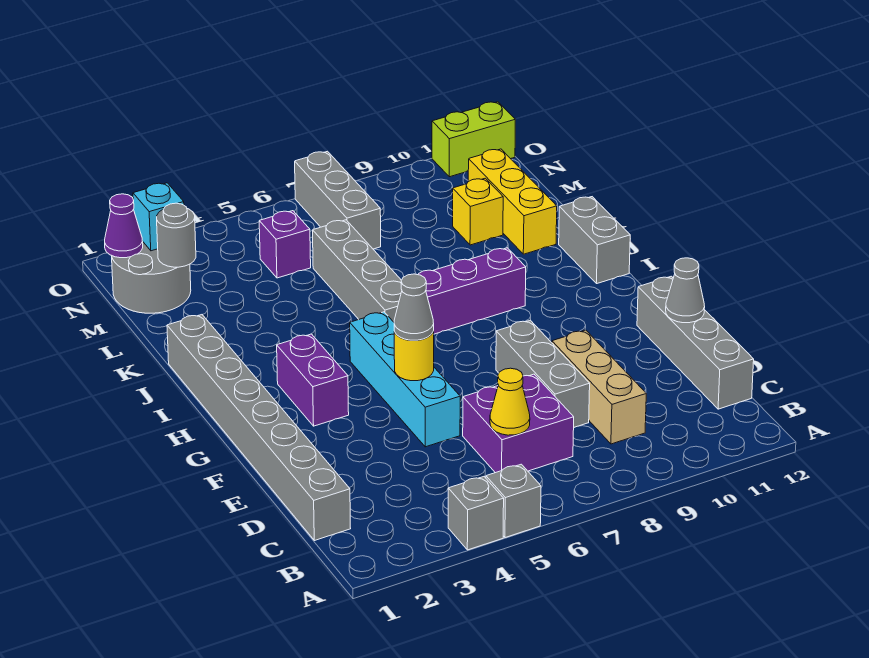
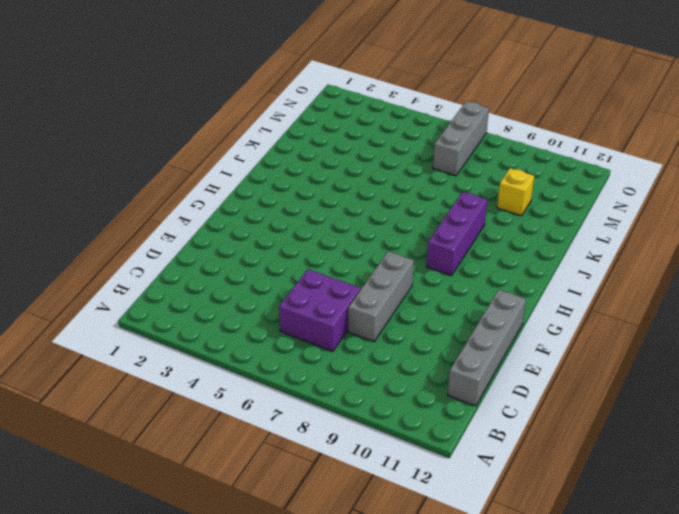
purple 1x3 brick [426,192,487,276] -> purple 1x3 brick turned to [418,248,526,334]
none -> grey 1x1 brick [448,477,504,550]
none -> grey 1x1 brick [486,464,541,538]
none -> grey 1x8 brick [167,315,351,541]

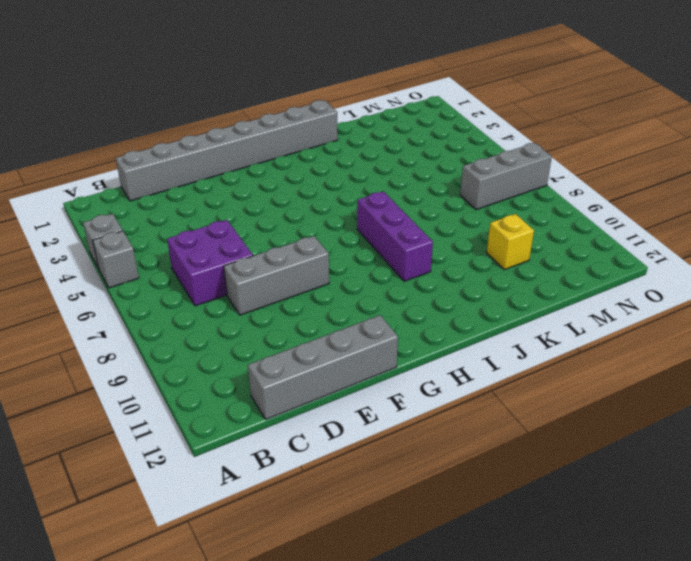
none -> tan 1x3 brick [552,330,646,444]
none -> cyan 1x4 brick [350,312,460,447]
none -> purple 1x2 brick [277,334,349,426]

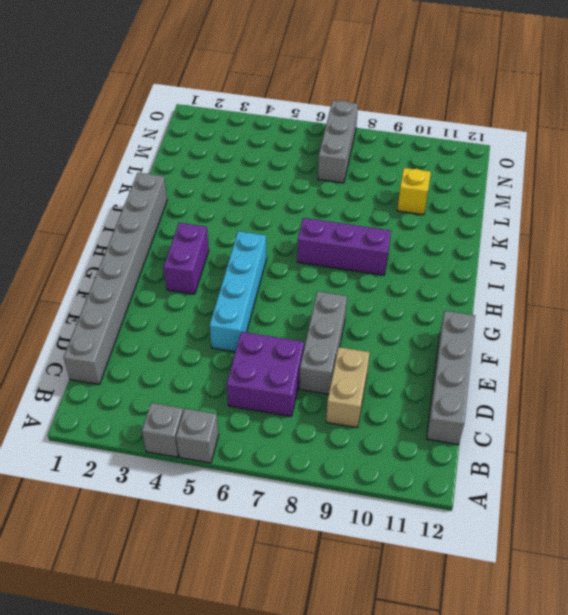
tan 1x2 brick [326,347,370,428] -> tan 1x3 brick [552,330,646,444]
none -> grey 1x4 brick [313,220,402,322]
none -> grey 1x2 brick [559,197,630,284]
none -> yellow 1x3 brick [468,149,557,254]

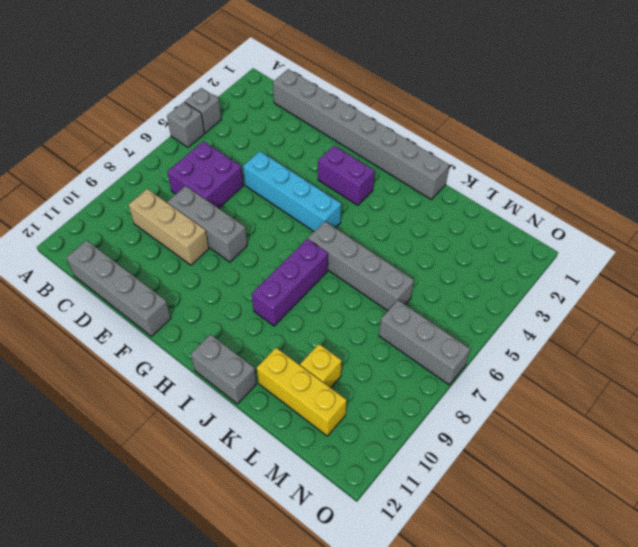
none -> grey 2x2 round brick [112,241,191,313]
none -> purple 1x1 brick [259,211,311,278]
none -> lime 1x2 brick [432,102,515,177]

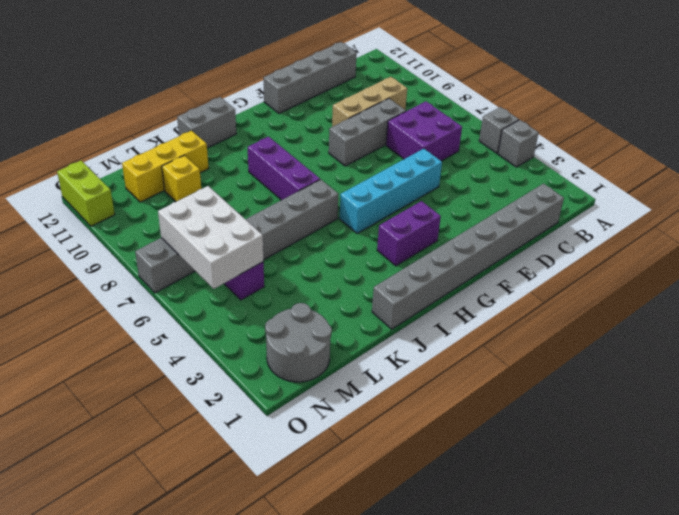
white 2x3 brick [158,186,263,289] -> none
none -> yellow 1x1 cone [490,368,530,435]
none -> grey 1x1 cone [666,258,705,323]
none -> yellow 1x1 round brick [394,331,434,381]

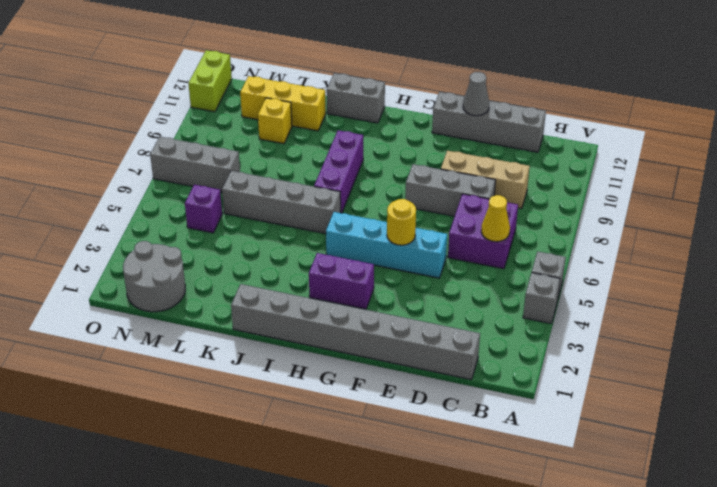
none -> grey 1x1 round brick [157,203,196,267]
none -> purple 1x1 cone [105,194,143,258]
none -> cyan 1x1 brick [133,183,184,251]

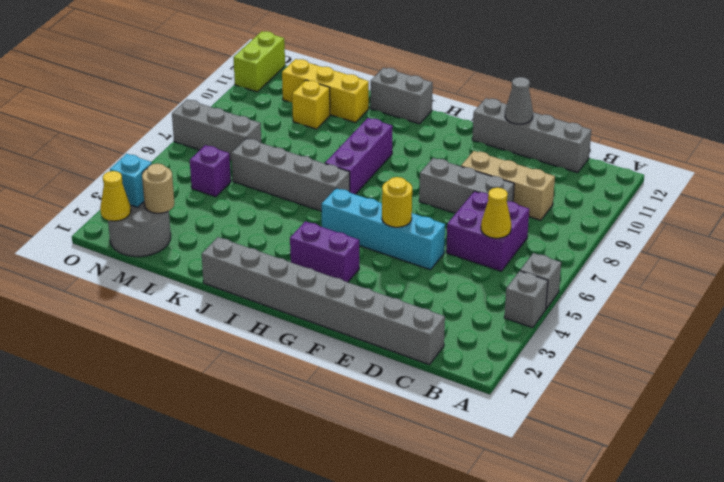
tan 1x1 round brick [142,164,174,213] -> grey 1x1 round brick [157,203,196,267]
yellow 1x1 cone [100,171,131,221] -> purple 1x1 cone [105,194,143,258]
none -> grey 1x1 cone [394,274,434,340]

